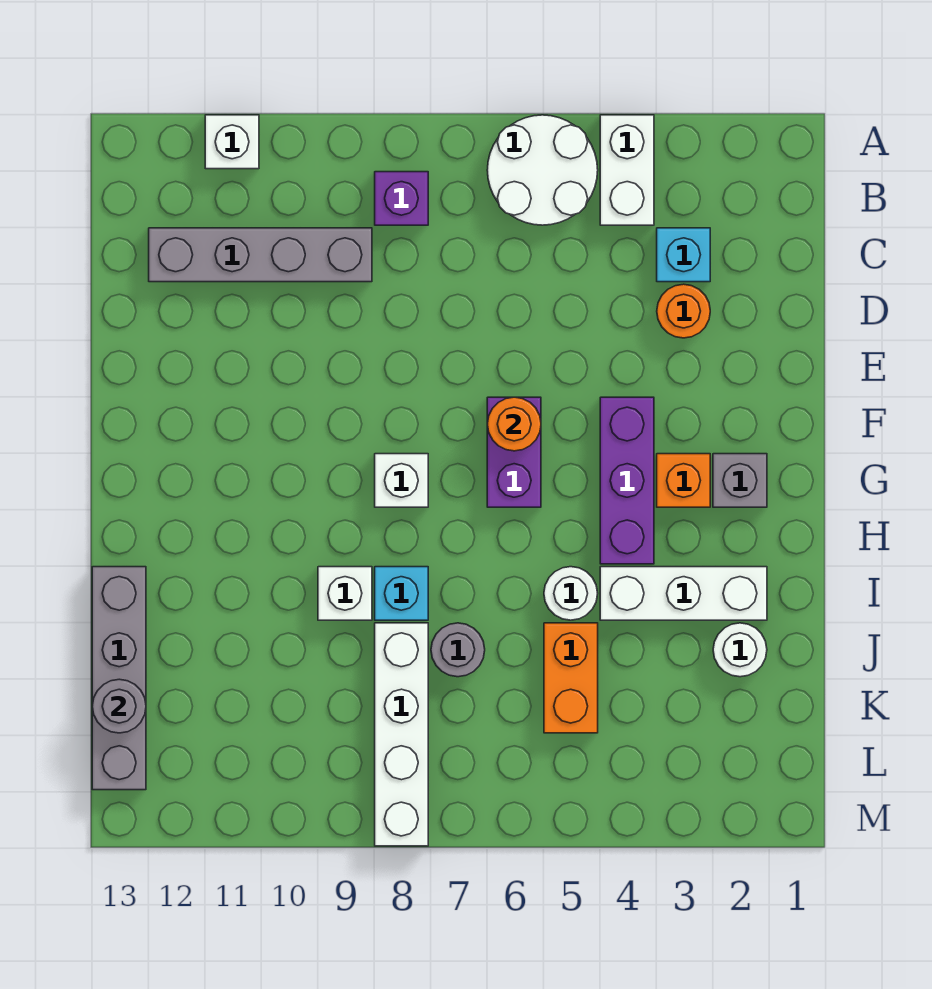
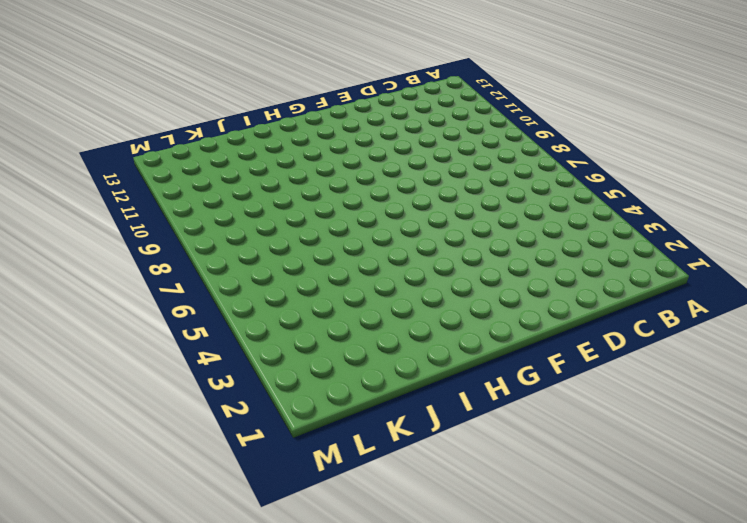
none -> white 1x2 brick [600,115,654,225]
none -> white 2x2 round brick [487,115,598,225]
none -> white 1x1 brick [205,115,259,169]

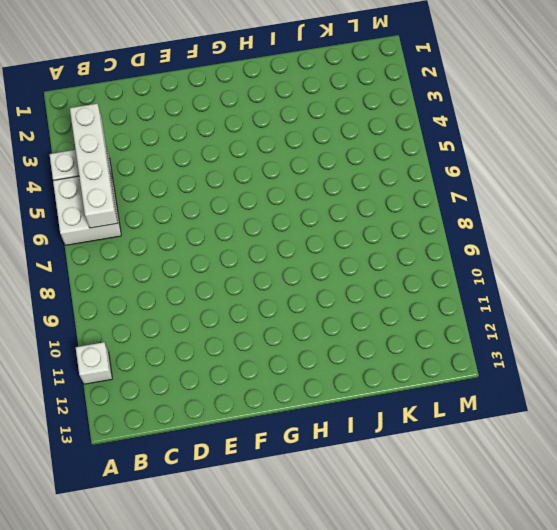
white 2x2 brick [53,174,121,245] -> white 2x2 round brick [487,115,598,225]
white 1x4 brick [70,104,117,228] -> white 1x4 brick turned to [375,623,428,846]
none -> purple 1x1 brick [375,172,428,225]
none -> cyan 1x1 brick [657,228,710,282]
none -> grey 1x4 brick [149,228,372,282]

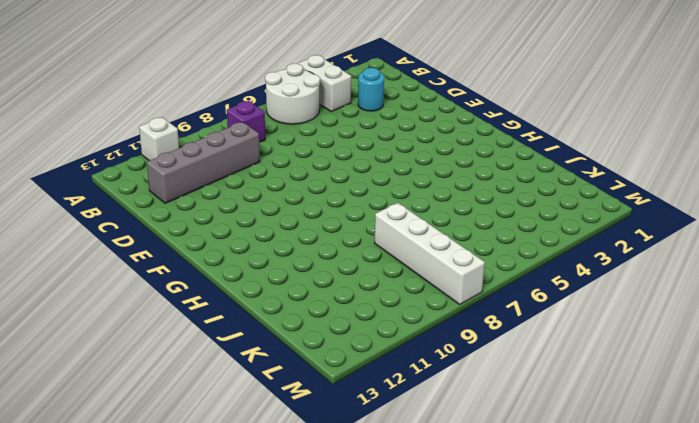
cyan 1x1 round brick [358,68,384,111] -> cyan 1x1 brick [657,228,710,282]
none -> orange 1x1 round brick [657,284,710,338]
none -> purple 1x3 brick [600,397,654,564]
none -> purple 1x2 brick [487,397,541,507]

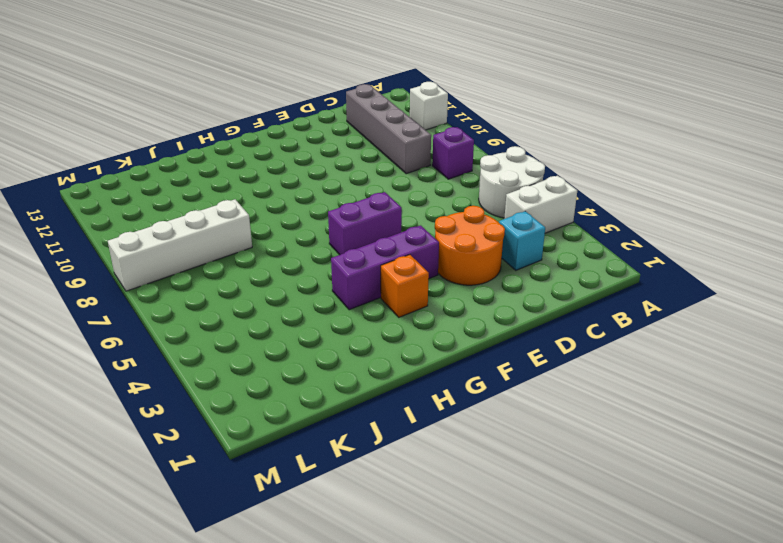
orange 2x2 round brick [435,206,505,285] -> orange 1x1 round brick [657,284,710,338]
none -> grey 1x1 brick [713,454,767,507]
none -> white 1x1 brick [375,454,428,507]
none -> white 1x3 brick [600,567,767,620]

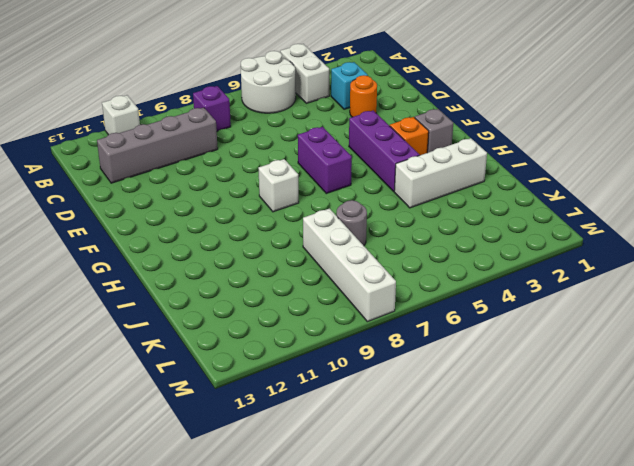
none -> white 1x1 round brick [544,567,598,620]
none -> cyan 1x1 brick [375,567,428,620]
none -> white 1x1 brick [318,567,372,620]

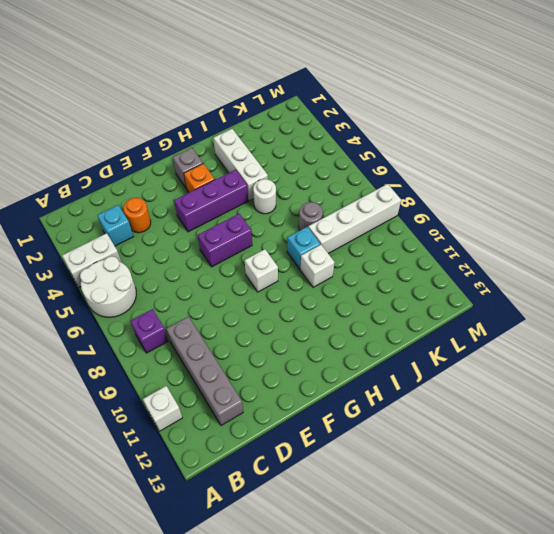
none -> grey 1x4 brick [92,567,146,790]
none -> white 1x1 round brick [713,623,767,677]
none -> orange 1x2 brick [544,623,598,733]

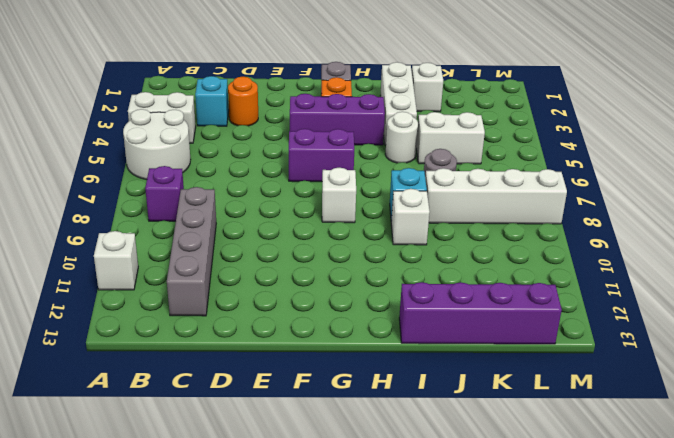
purple 1x4 brick [399,282,562,344] -> grey 1x4 brick [92,567,146,790]
white 1x1 brick [412,63,443,112] -> white 1x1 round brick [713,623,767,677]
white 1x2 brick [416,112,485,164] -> orange 1x2 brick [544,623,598,733]
none -> orange 1x1 round brick [487,397,541,451]
none -> grey 1x1 round brick [92,679,146,733]

